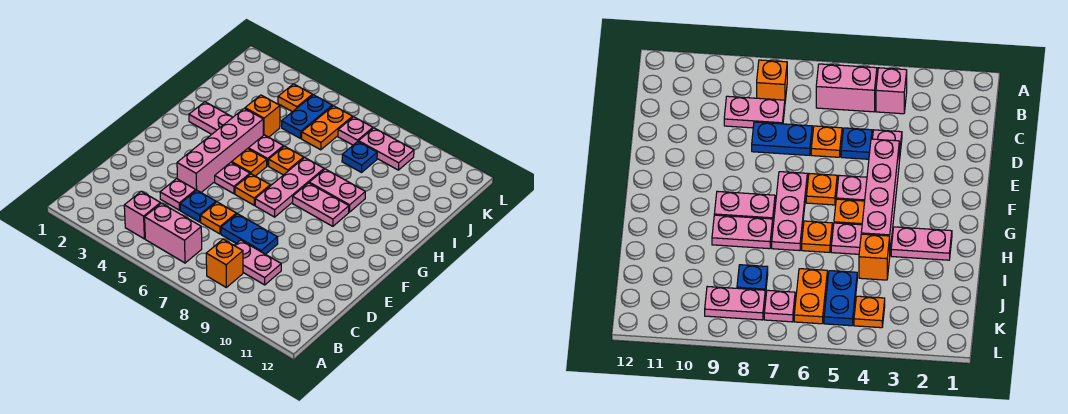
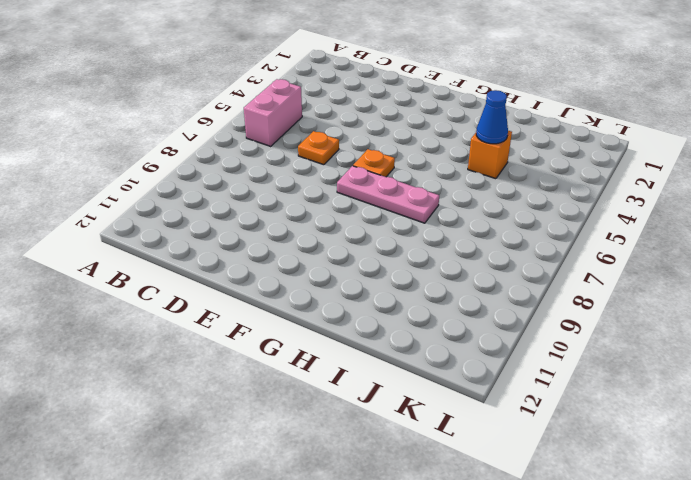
blue 1x1 cone [476,90,508,144] -> none
none -> pink 1x1 brick [124,191,160,239]
none -> orange 1x1 brick [206,239,243,287]
none -> pink 1x2 plate [234,240,281,285]

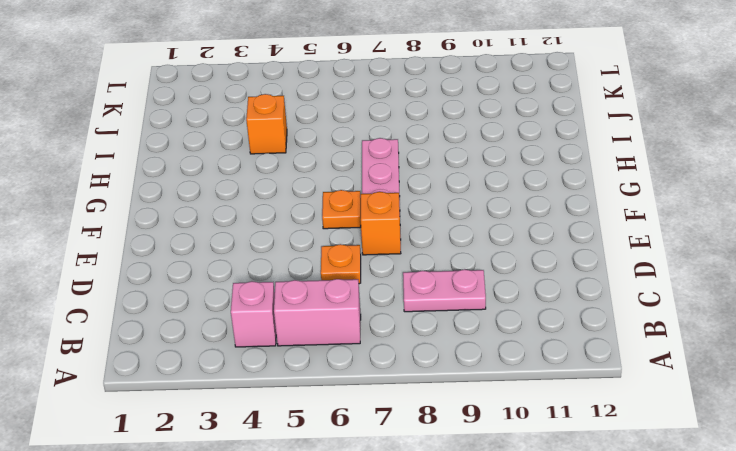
orange 1x1 brick [361,192,401,255] -> orange 1x1 brick moved to [206,239,243,287]
none -> pink 1x1 plate [160,179,196,210]
none -> blue 1x1 plate [180,190,216,222]
none -> blue 1x2 plate [221,214,278,254]

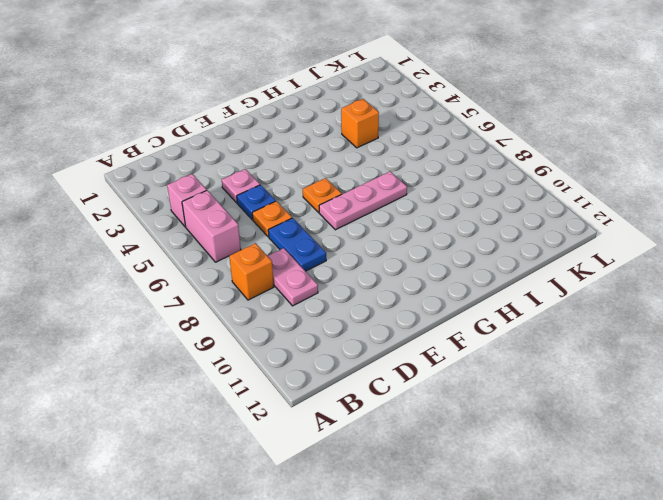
none -> pink 1x4 brick [177,108,263,192]
none -> pink 1x1 plate [215,162,250,194]
none -> orange 1x1 plate [232,149,267,176]

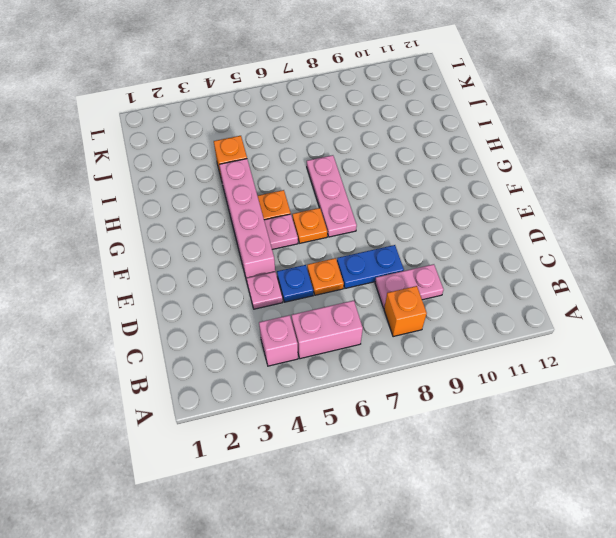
none -> pink 1x2 plate [293,183,349,226]
none -> pink 1x2 plate [189,102,233,134]
none -> pink 1x1 plate [248,135,283,166]

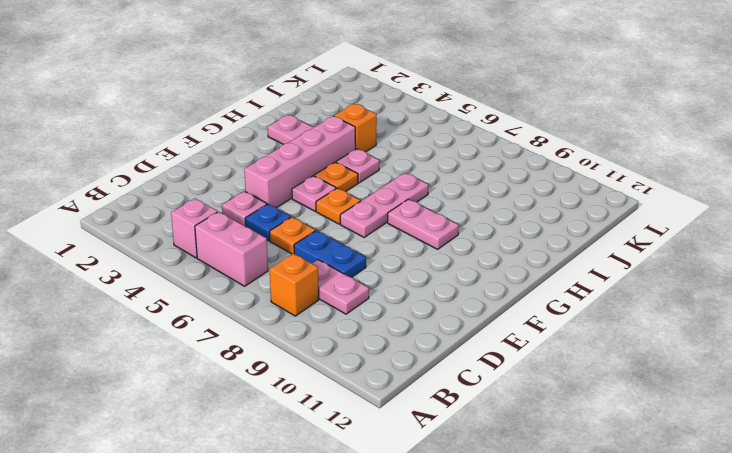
none -> orange 1x1 plate [269,146,304,175]
none -> pink 1x2 plate [309,169,365,212]
none -> blue 1x2 plate [282,95,332,138]

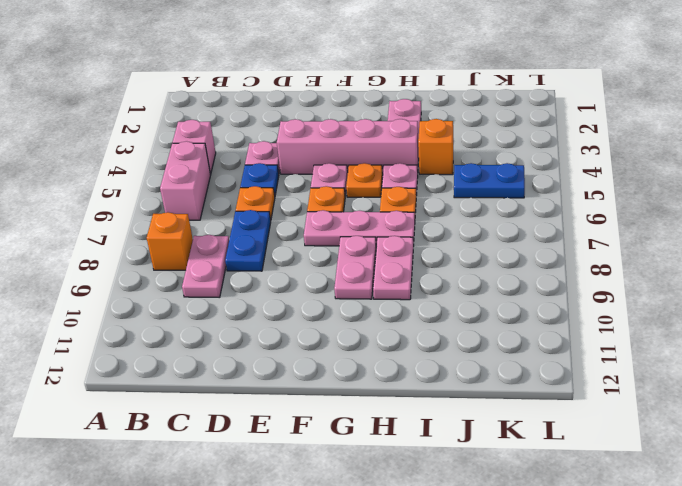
none -> orange 1x2 plate [302,106,353,150]
none -> blue 1x1 plate [342,142,377,172]
none -> orange 1x1 plate [278,84,312,112]

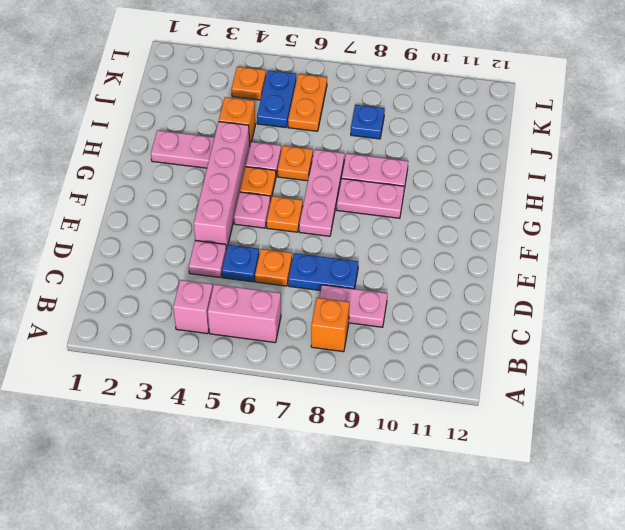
none -> pink 1x1 plate [338,117,373,145]
none -> pink 1x2 plate [359,128,414,170]

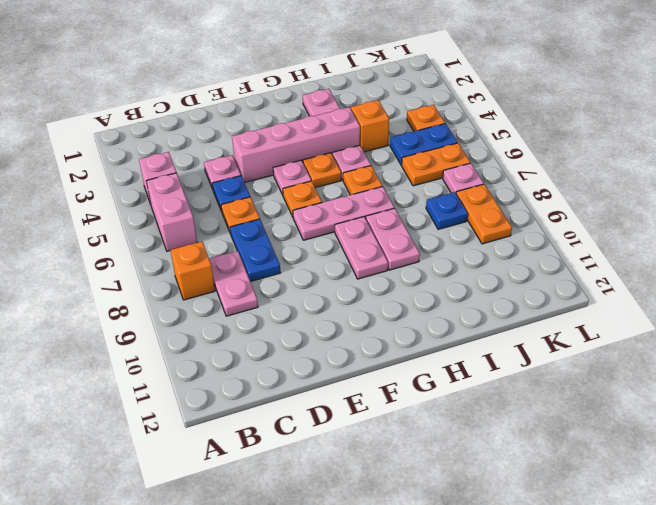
orange 1x2 plate [456,184,512,244] -> pink 1x2 plate [359,128,414,170]

